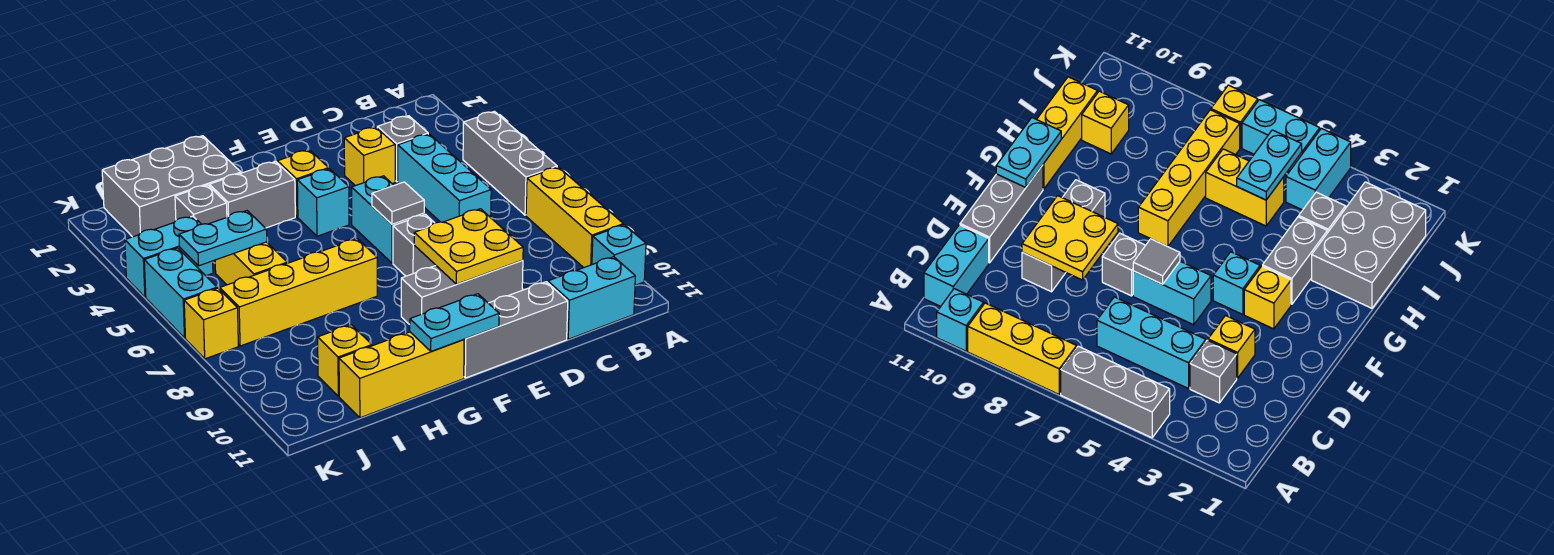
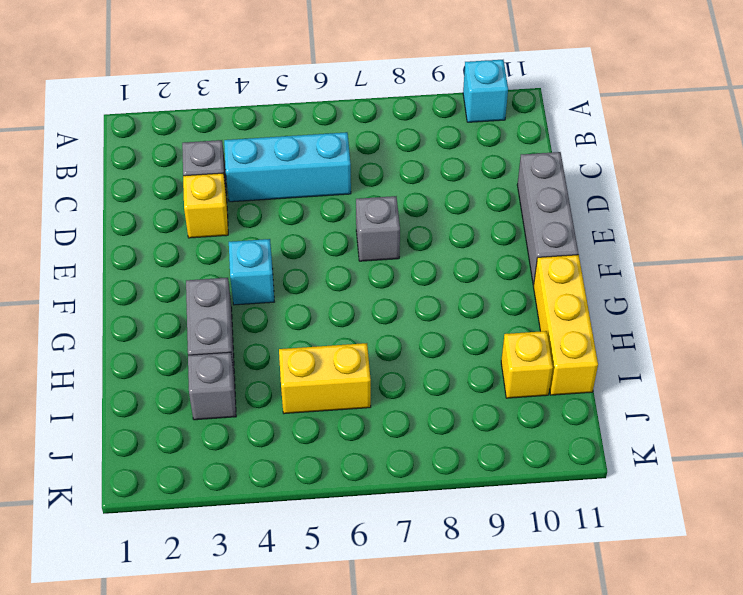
none -> grey 1x3 brick [463,111,557,215]
none -> yellow 1x3 brick [526,167,623,268]
none -> cyan 1x2 brick [548,257,635,339]

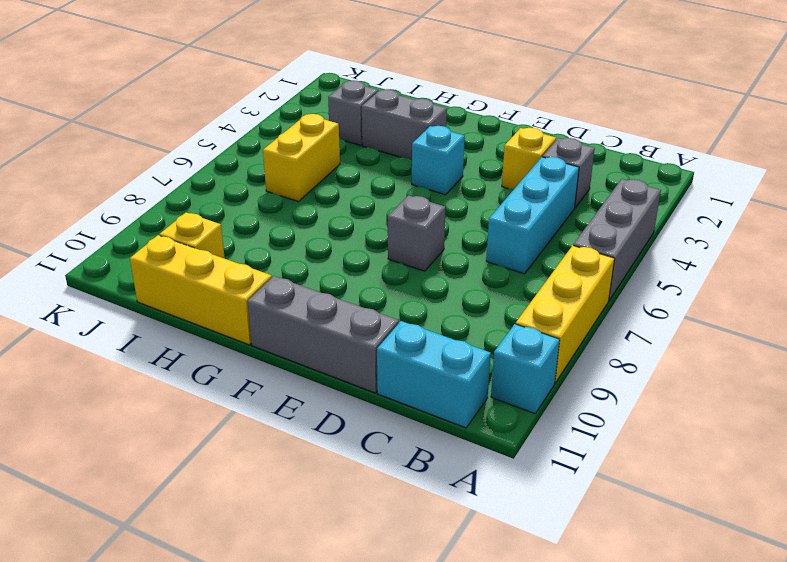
none -> grey 1x3 brick [401,260,523,325]
none -> cyan 1x2 brick [352,176,424,263]
none -> yellow 1x1 brick [277,150,329,217]

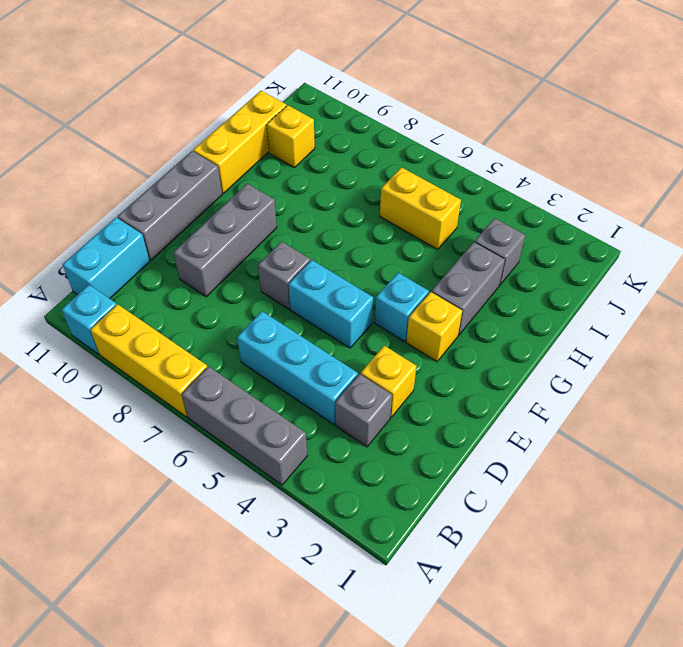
none -> yellow 1x4 brick [220,239,377,346]
none -> grey 2x3 brick [102,136,241,237]
none -> cyan 1x2 brick [125,216,213,297]

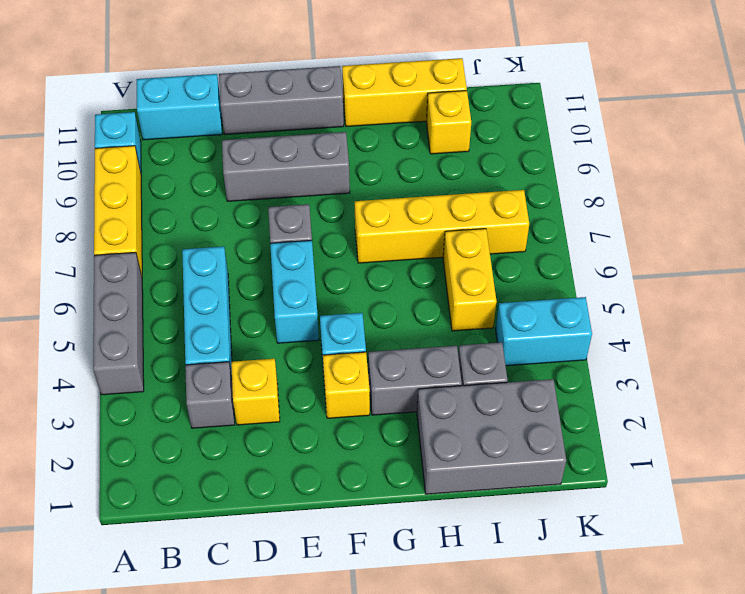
none -> cyan 1x2 brick [144,248,217,338]
none -> yellow 1x1 brick [184,288,238,359]
none -> yellow 2x2 plate [414,209,523,284]

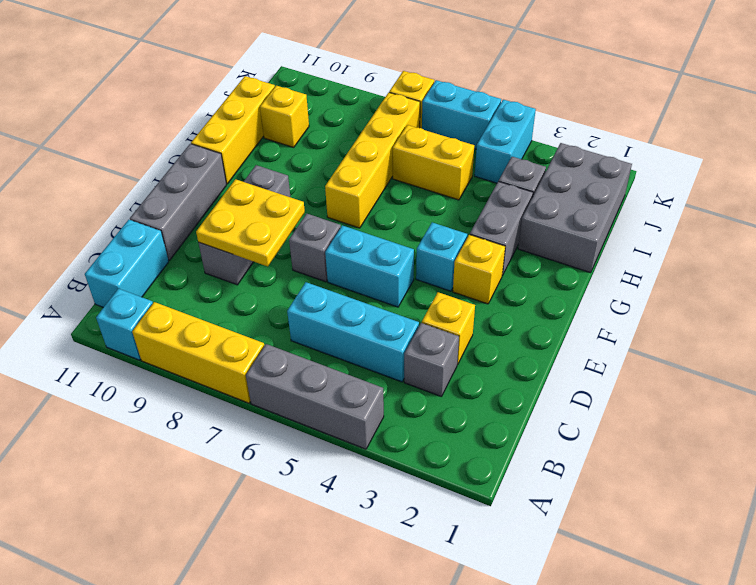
none -> grey 1x1 tile [372,182,424,224]
none -> cyan 1x2 plate [410,294,499,352]
none -> cyan 1x2 plate [179,211,267,266]

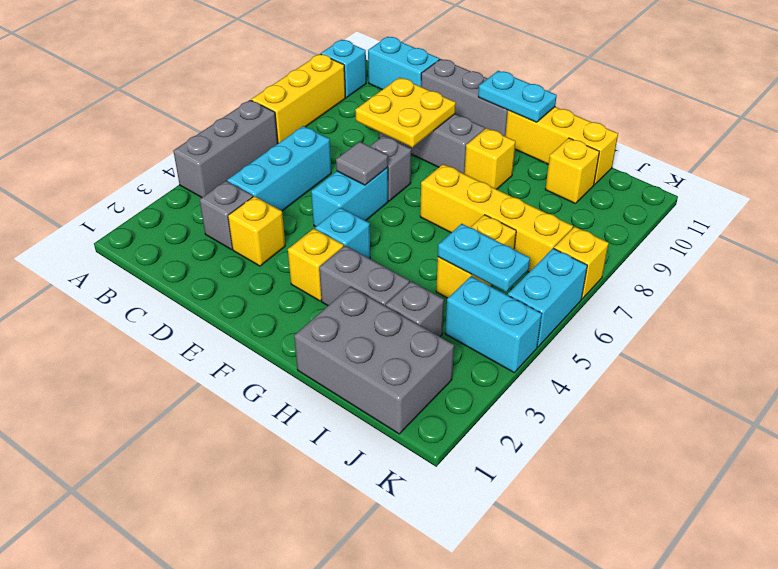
yellow 1x1 brick [464,128,516,189] -> none

